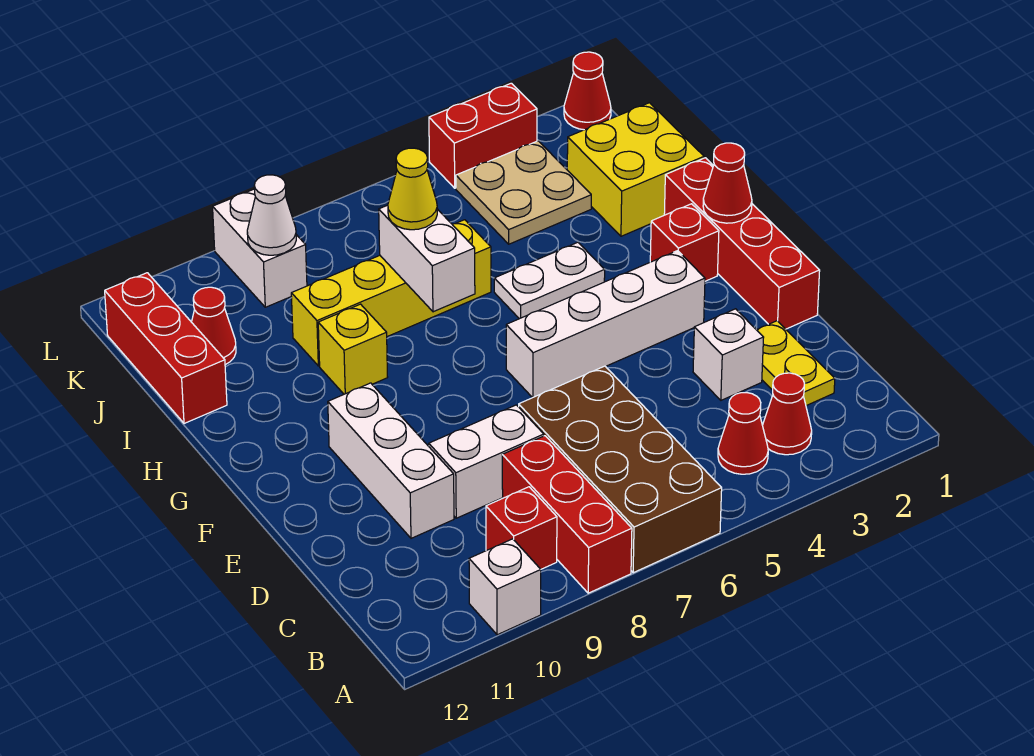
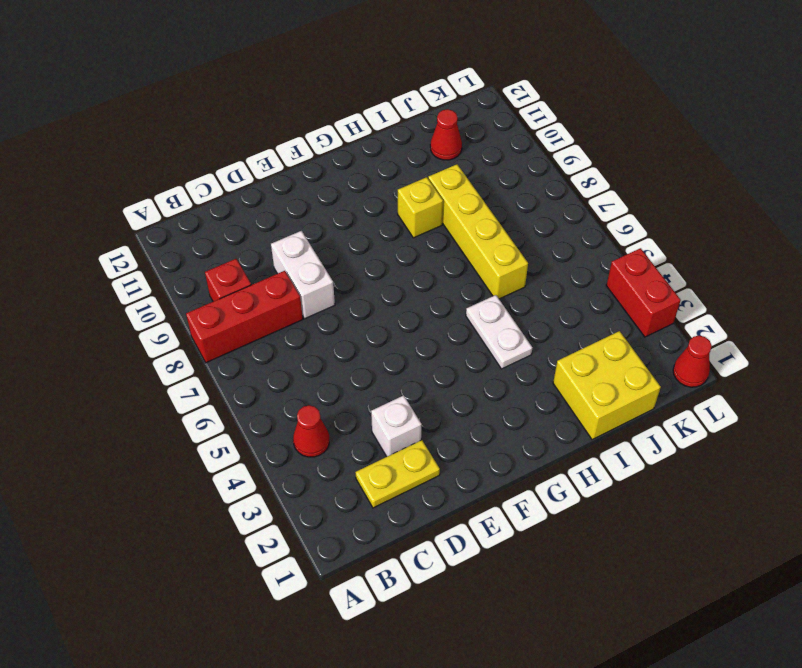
none -> brown 2x4 brick [519,366,722,573]
none -> white 1x1 brick [469,539,541,635]
none -> red 1x1 cone [763,373,812,455]

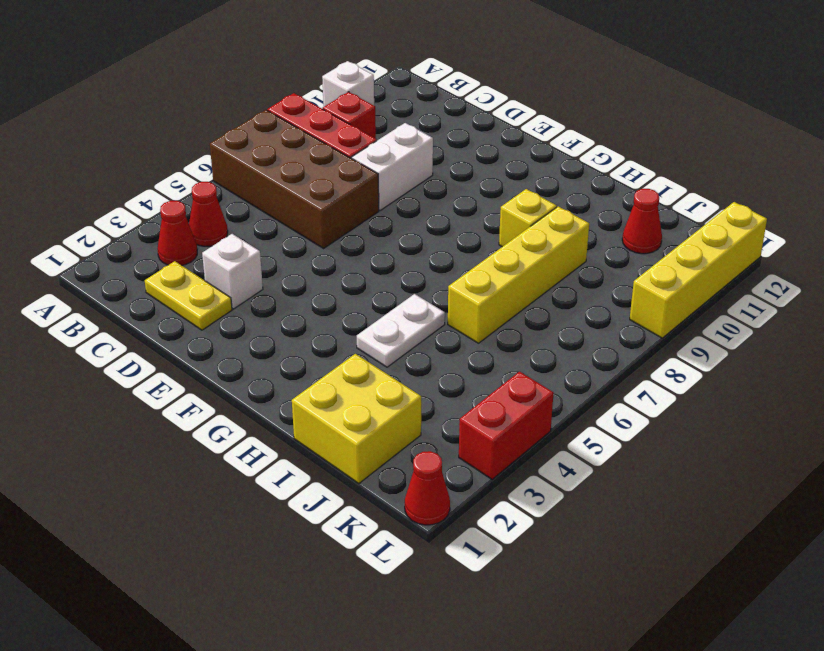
yellow 1x4 brick [630,202,767,338] -> white 1x2 brick [213,189,307,307]
none -> white 1x3 brick [328,383,454,538]
none -> red 1x4 brick [664,158,820,329]
none -> white 1x4 brick [506,251,705,398]

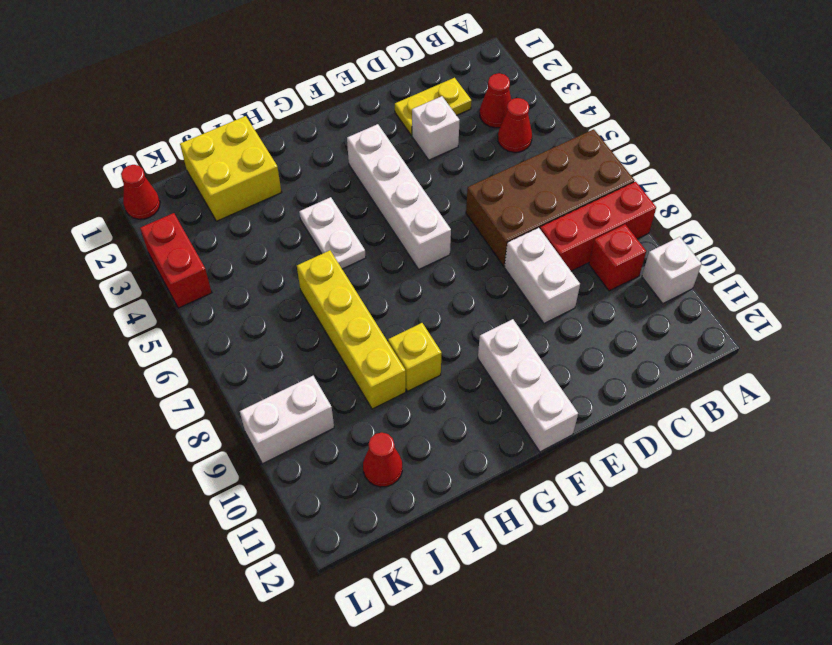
white 1x3 brick [478,319,578,452] -> white 1x3 brick turned to [328,383,454,538]
none -> red 1x4 brick [664,158,820,329]
none -> red 1x1 brick [650,204,719,281]
none -> red 1x3 brick [105,273,227,423]

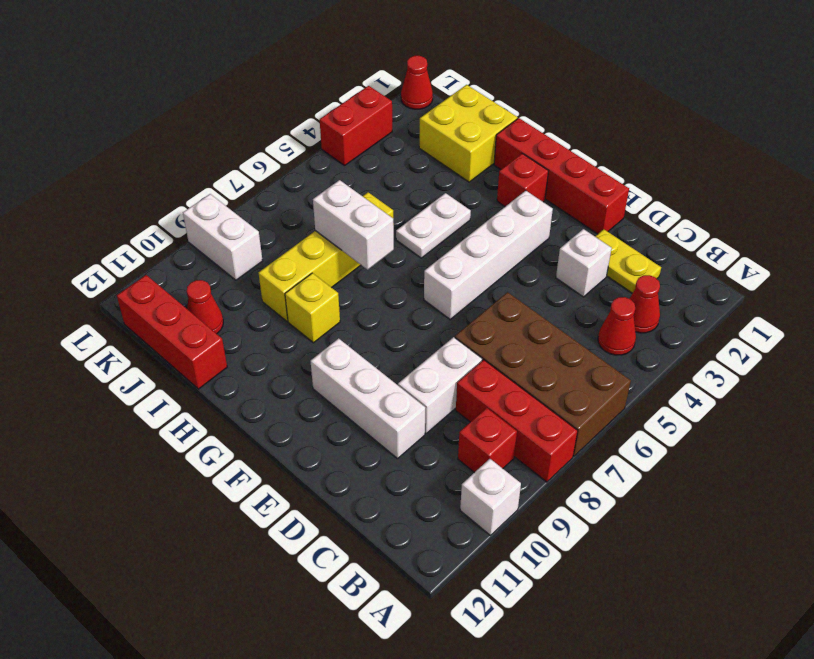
none -> tan 2x2 plate [456,141,591,244]
none -> red 1x1 cone [703,143,752,223]
none -> white 1x1 cone [247,175,296,255]

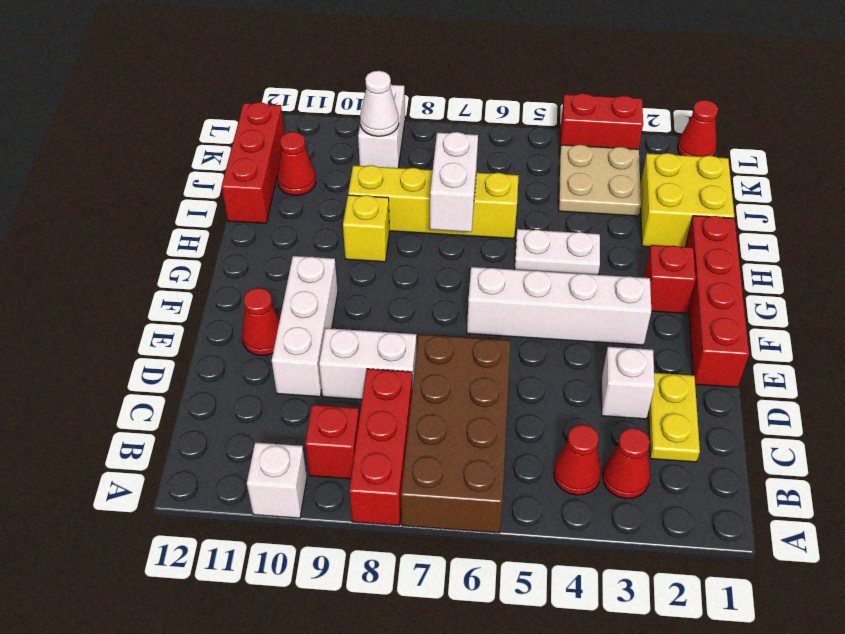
red 1x1 cone [242,288,280,356] -> red 1x1 cone moved to [703,143,752,223]
none -> yellow 1x1 cone [388,148,437,230]

